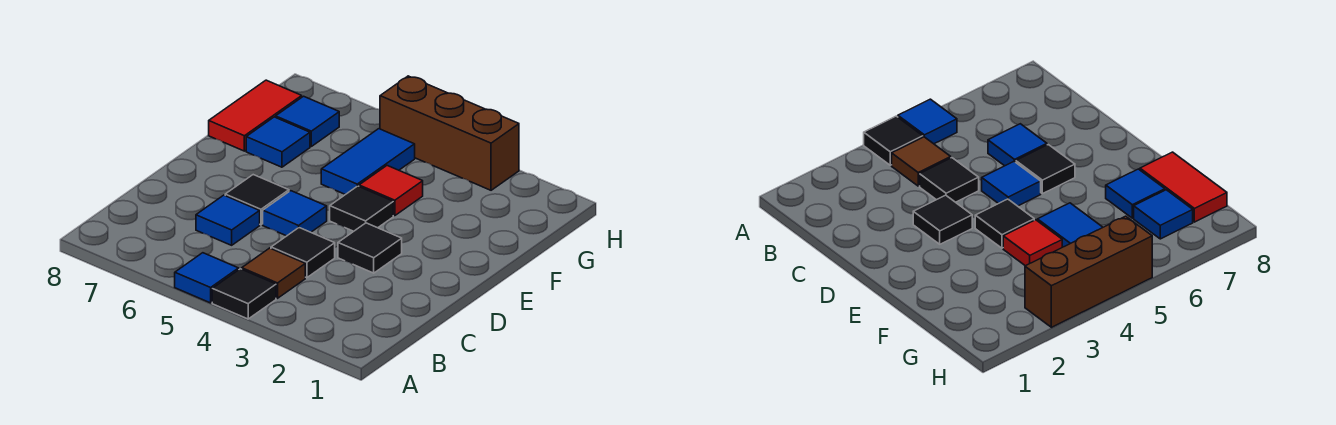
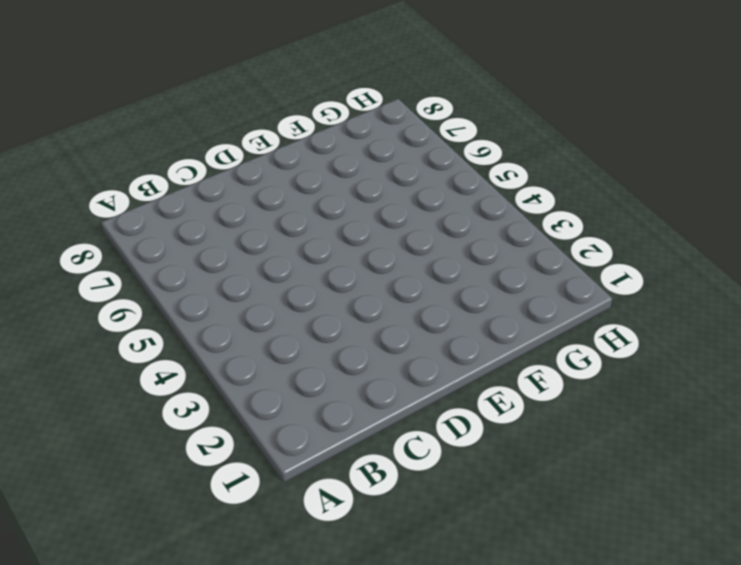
none -> black 1x1 tile [212,269,276,319]
none -> blue 1x1 tile [175,253,239,303]
none -> brown 1x1 tile [242,248,305,298]

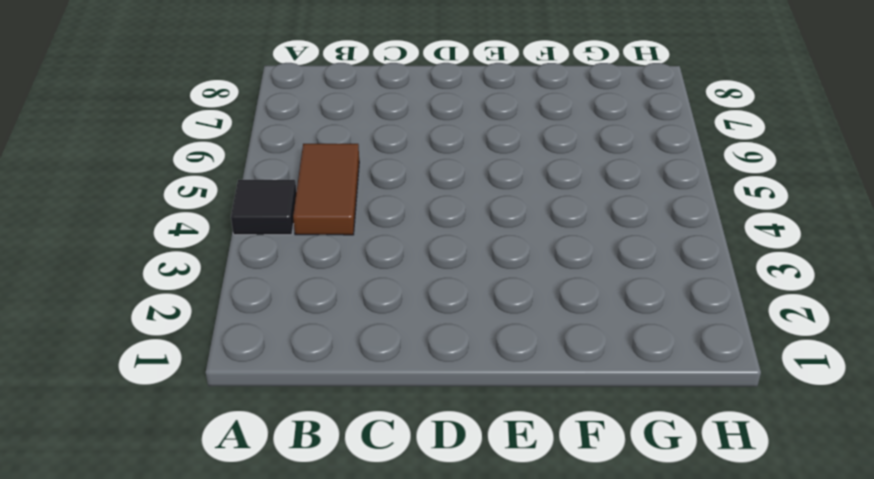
brown 1x2 tile [293,144,359,235] -> brown 1x1 tile [242,248,305,298]
none -> blue 1x1 tile [175,253,239,303]
none -> black 1x1 tile [271,228,335,278]
none -> blue 1x1 tile [196,195,260,245]

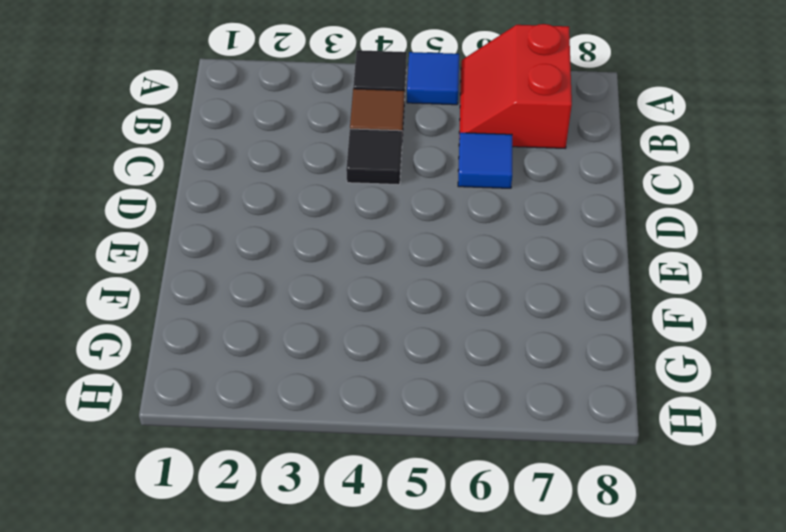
red 2x2 slope [459,24,572,148] -> none
none -> black 1x1 tile [338,223,402,273]
none -> blue 1x1 tile [263,191,327,236]
none -> black 1x1 tile [225,175,289,225]

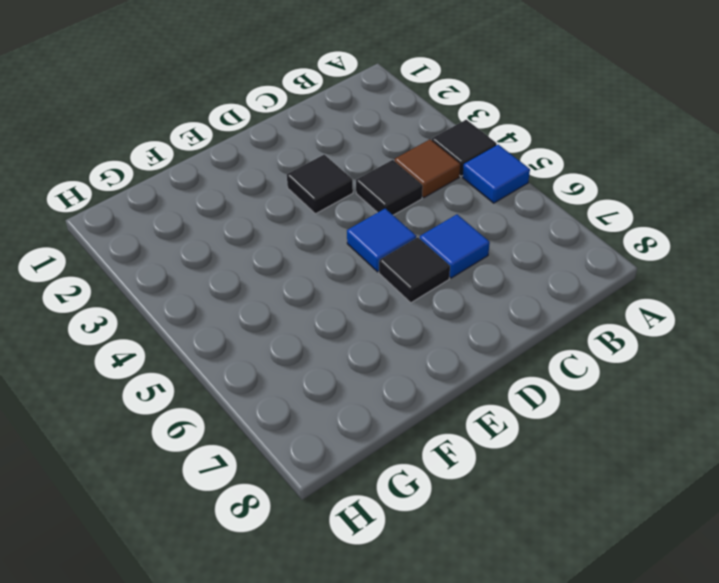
none -> black 1x1 tile [330,186,393,231]
none -> red 1x1 tile [359,166,423,216]
none -> blue 1x2 tile [321,129,415,195]

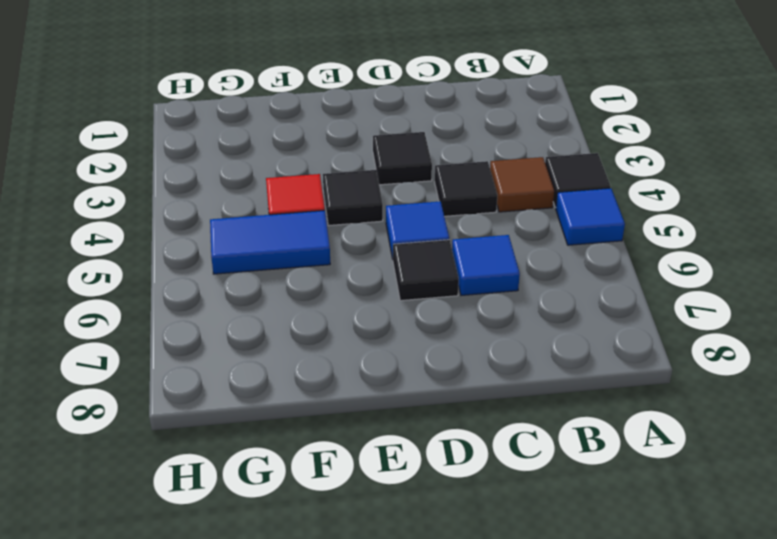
none -> blue 1x1 tile [246,117,310,167]
none -> red 1x2 tile [209,80,302,151]
none -> blue 1x1 tile [276,96,339,146]

